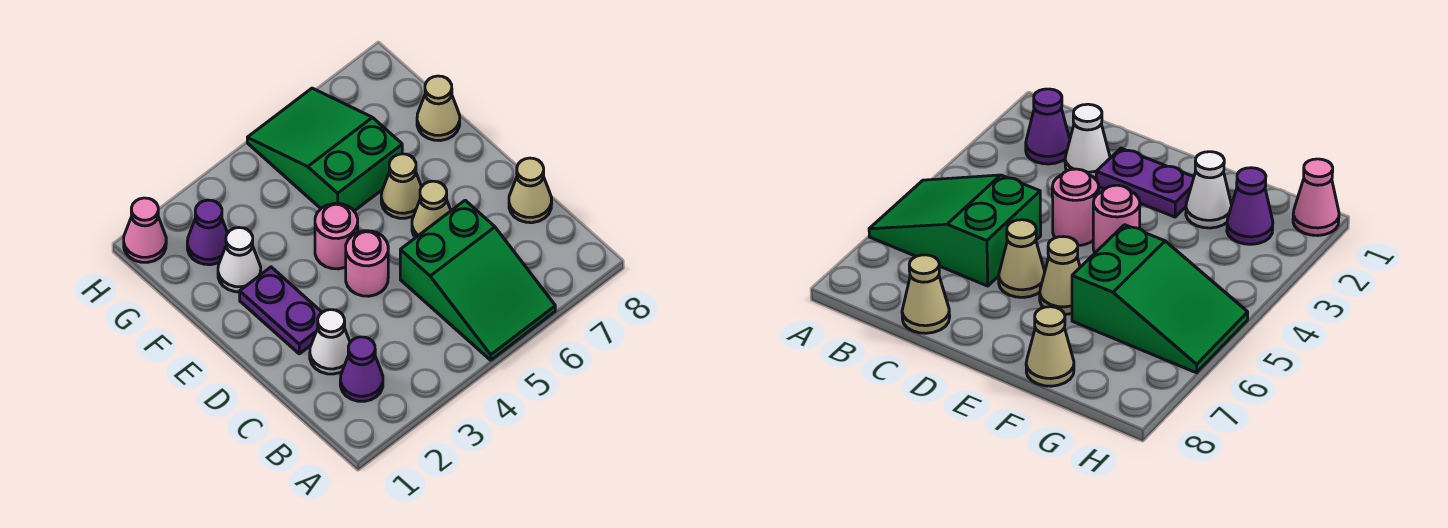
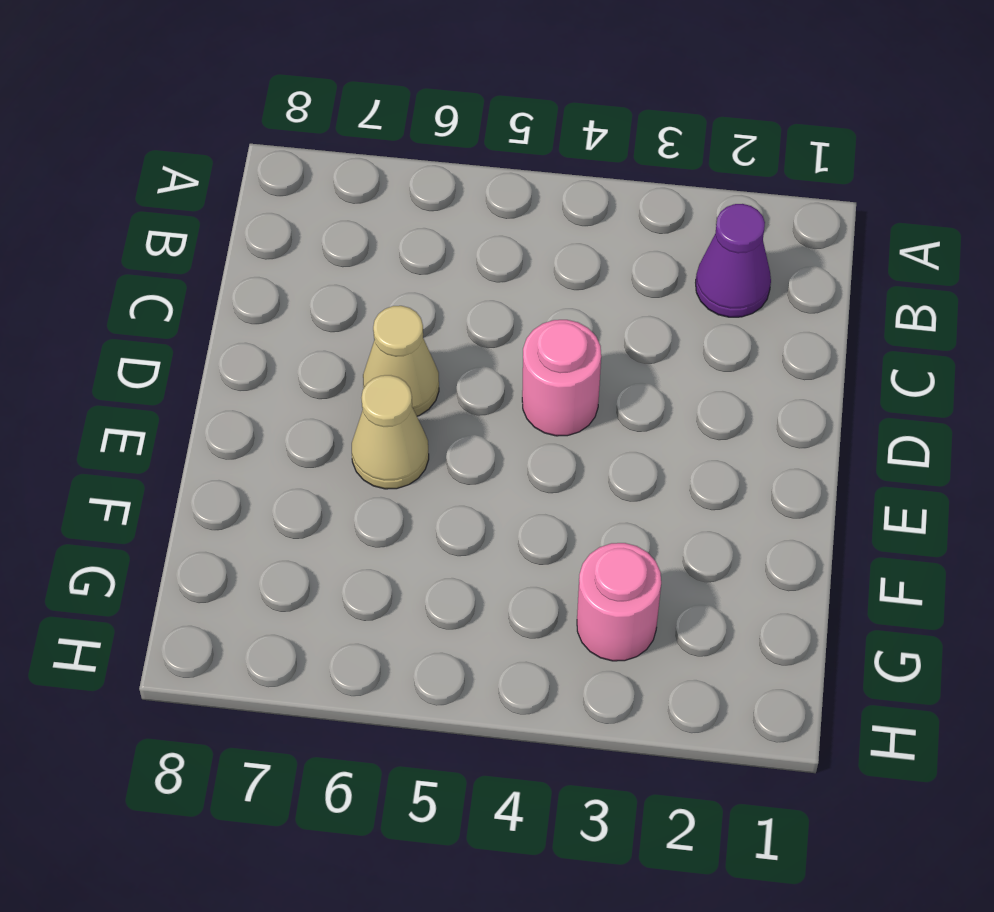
pink 1x1 round brick [577,543,661,661] -> pink 1x1 round brick moved to [315,203,358,269]
none -> green 2x3 slope [400,200,555,360]
none -> white 1x1 cone [310,310,350,374]
none -> tan 1x1 cone [509,158,552,223]

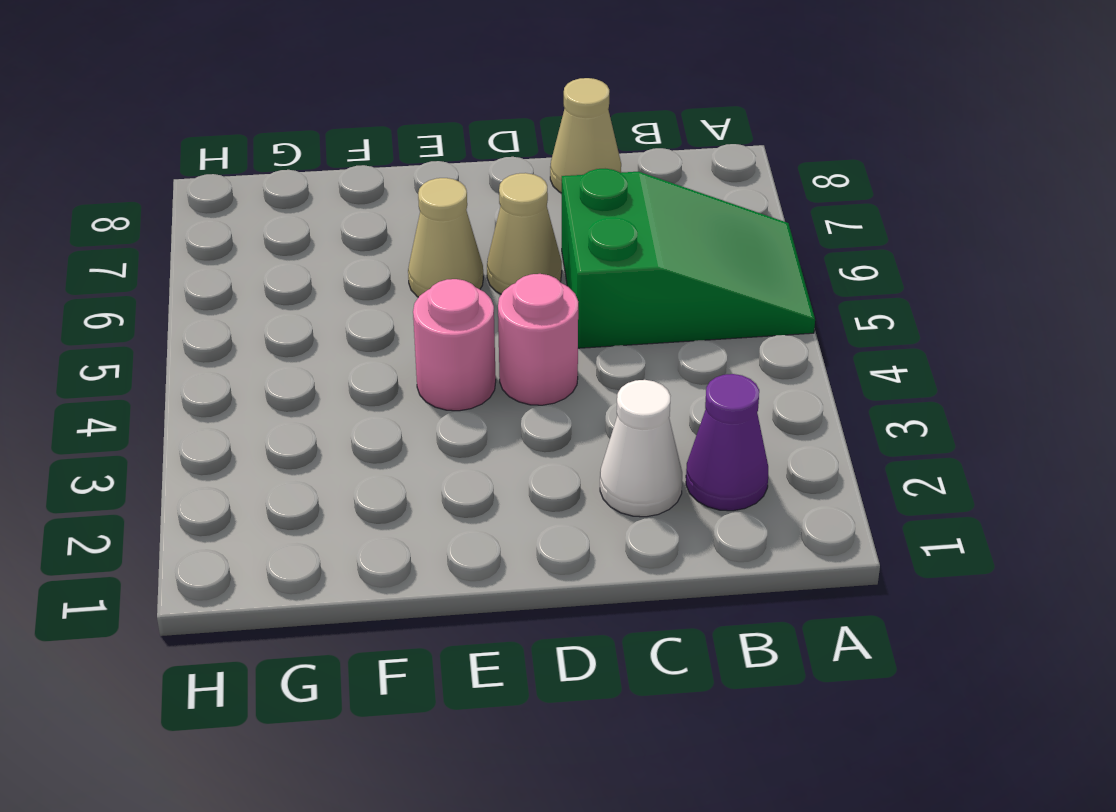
none -> purple 1x2 plate [240,267,322,354]
none -> white 1x1 cone [218,227,261,292]
none -> green 2x3 slope [247,88,402,211]

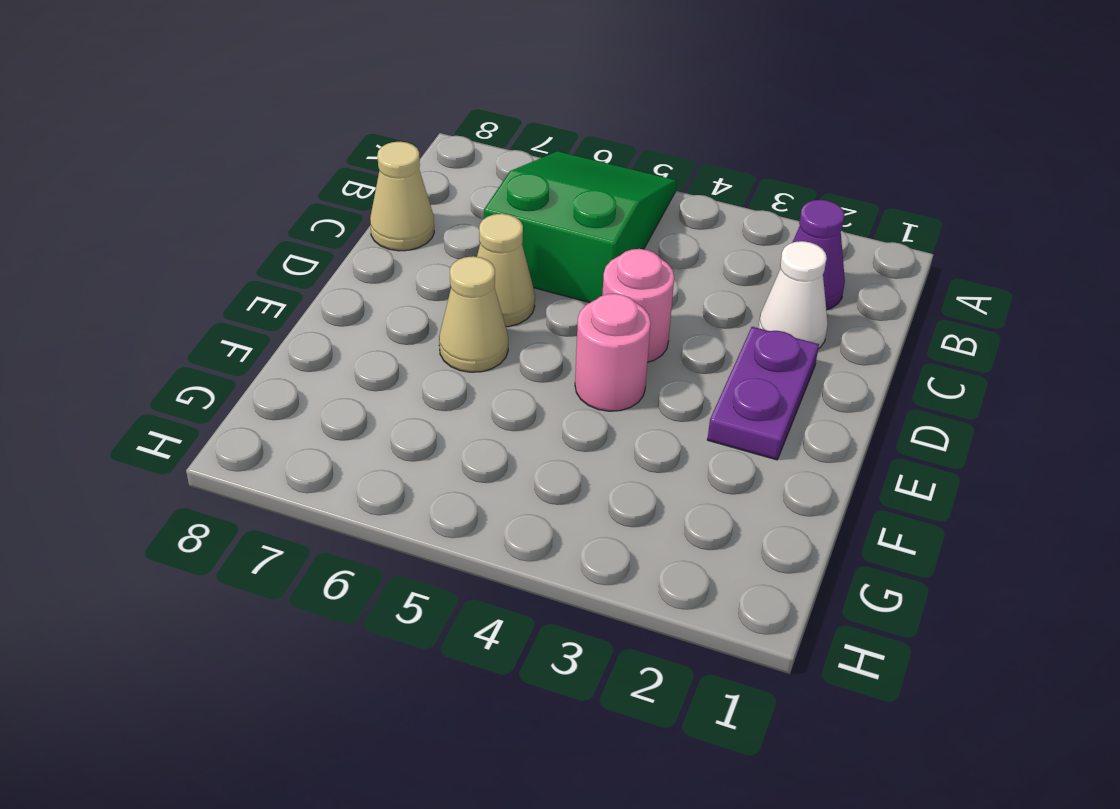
none -> white 1x1 cone [218,227,261,292]
none -> green 2x3 slope [247,88,402,211]
none -> tan 1x1 cone [417,76,460,141]

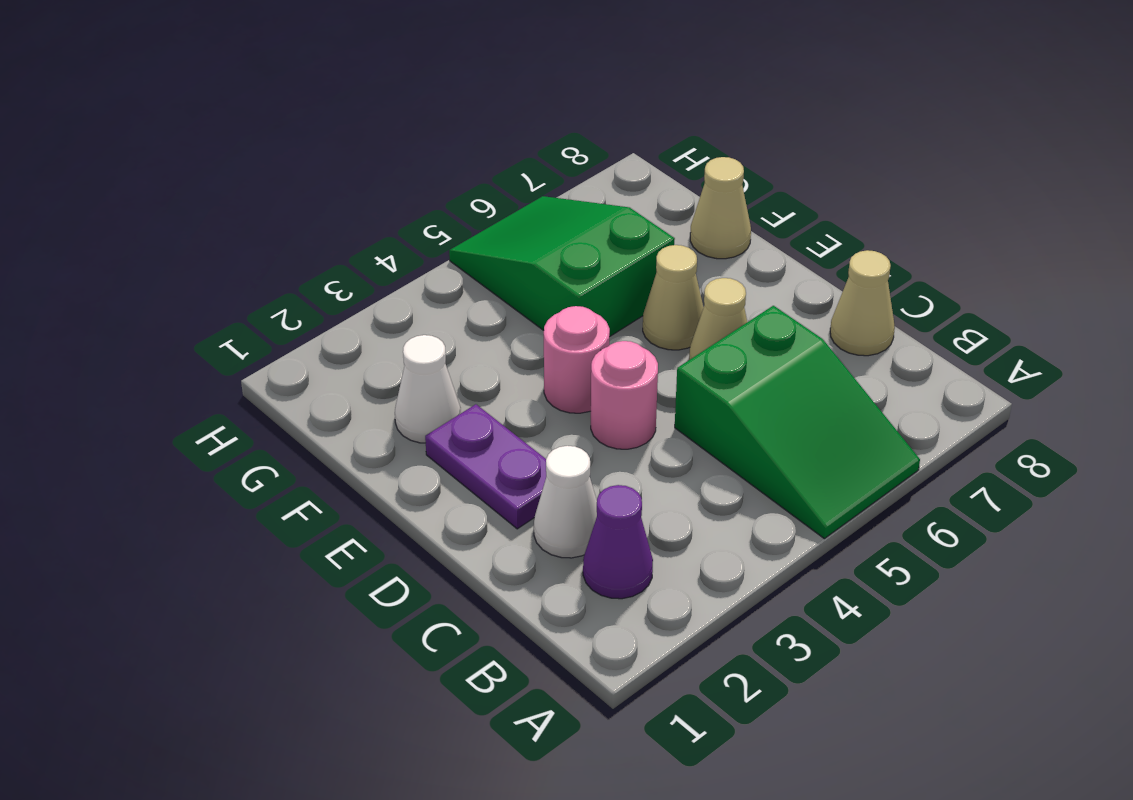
none -> purple 1x1 cone [187,200,227,265]
none -> pink 1x1 cone [124,198,166,262]

